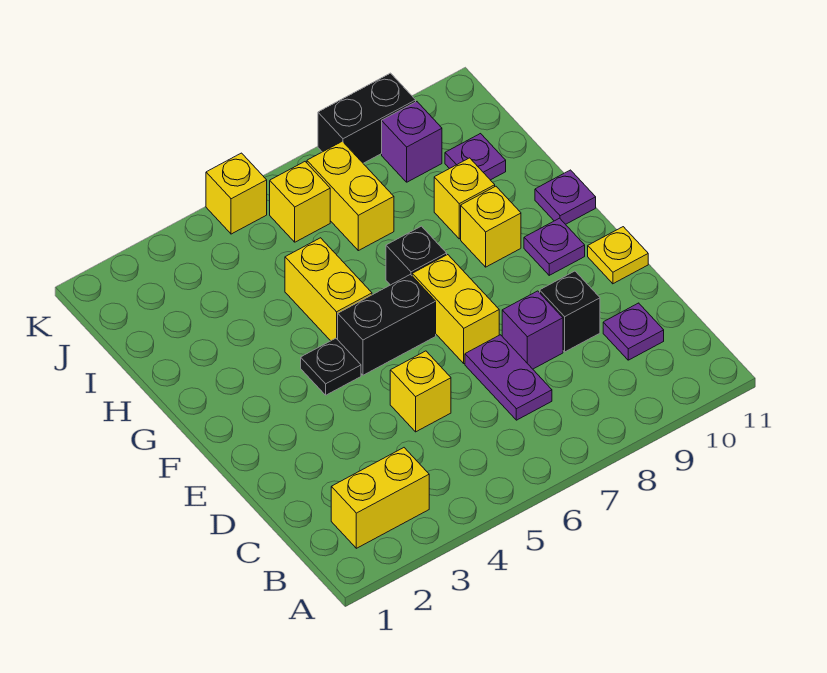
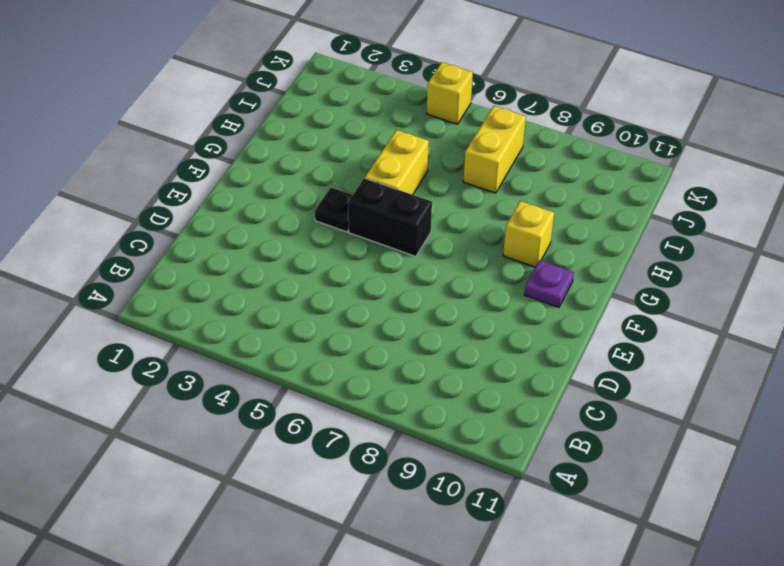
none -> yellow 1x2 brick [331,448,429,548]
none -> purple 1x2 plate [465,335,552,420]
none -> purple 1x1 plate [603,303,664,360]

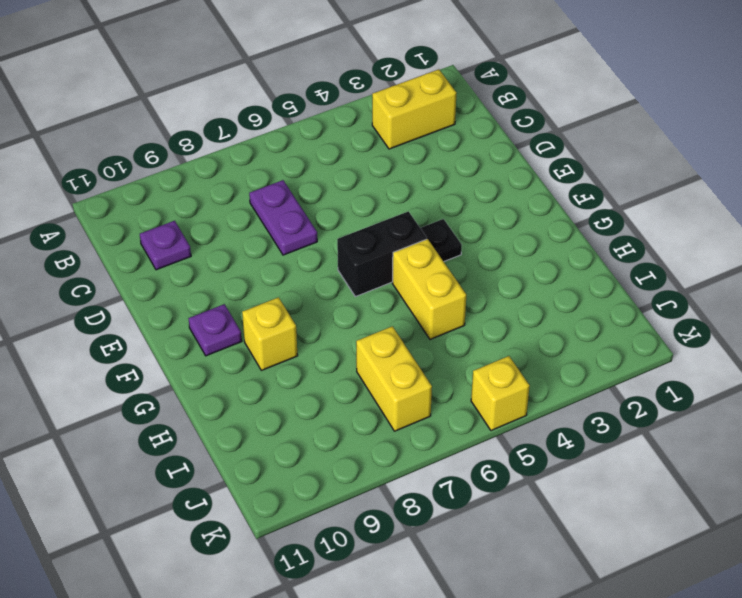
none -> yellow 1x1 brick [390,351,451,432]
none -> purple 1x1 brick [502,291,563,369]
none -> black 1x1 brick [540,271,600,352]

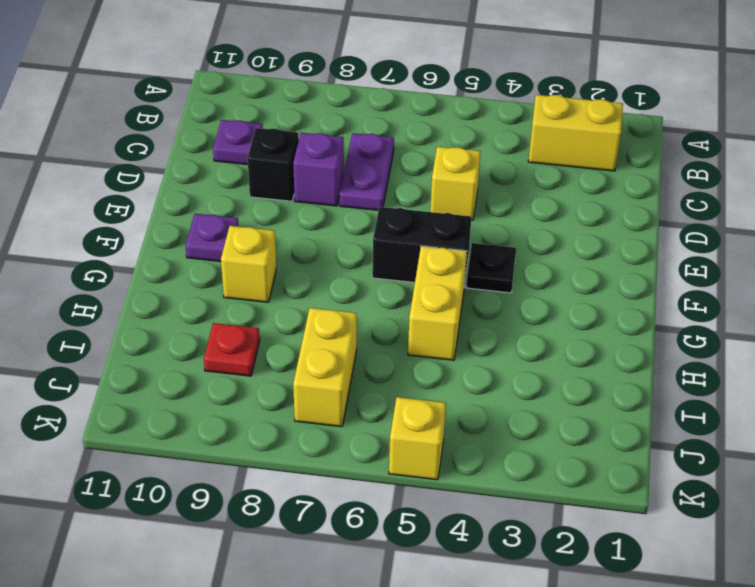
red 1x1 plate [204,323,260,376] -> none
none -> yellow 1x2 brick [412,255,499,363]
none -> yellow 1x1 plate [588,227,648,284]
none -> black 1x1 brick [386,226,447,285]

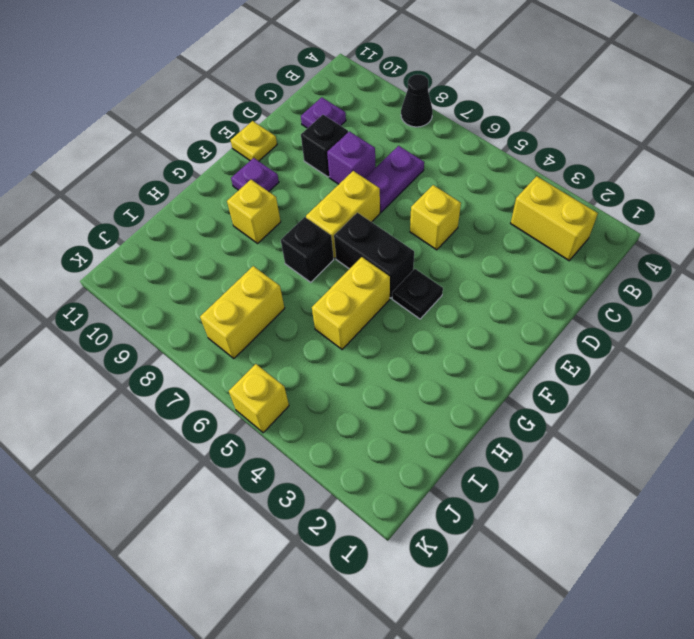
black 1x1 cone [401,74,433,127] -> none
none -> purple 1x1 plate [535,170,596,224]
none -> yellow 1x1 brick [434,158,495,239]
none -> purple 1x1 plate [445,134,506,180]

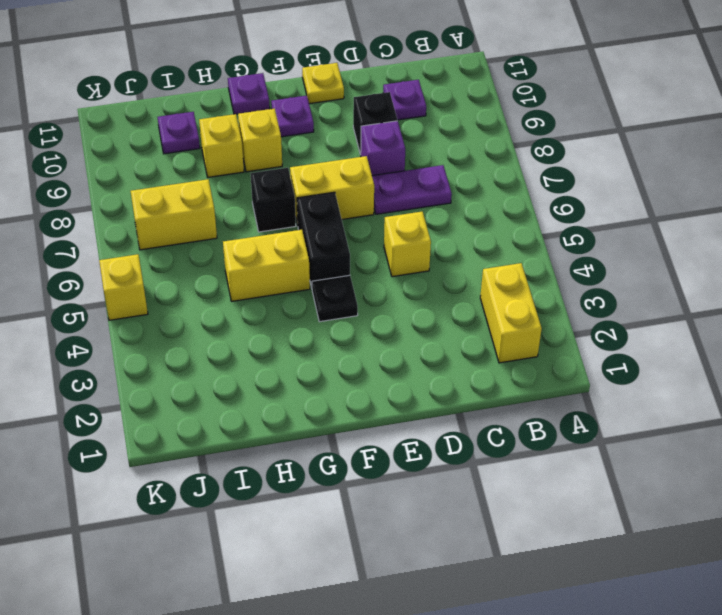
none -> yellow 1x1 brick [270,162,330,242]
none -> purple 1x1 brick [382,102,442,182]
none -> black 1x2 brick [318,73,416,163]

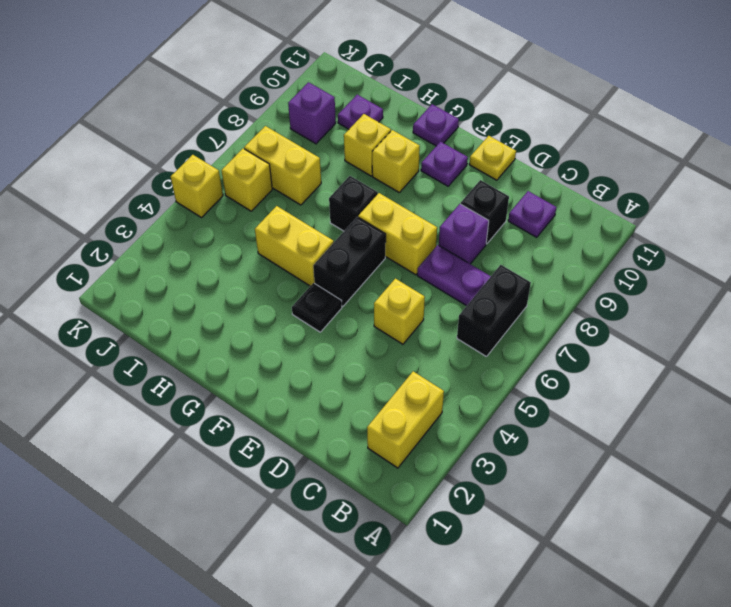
black 1x2 brick [457,265,531,357] -> black 1x2 brick moved to [318,73,416,163]

